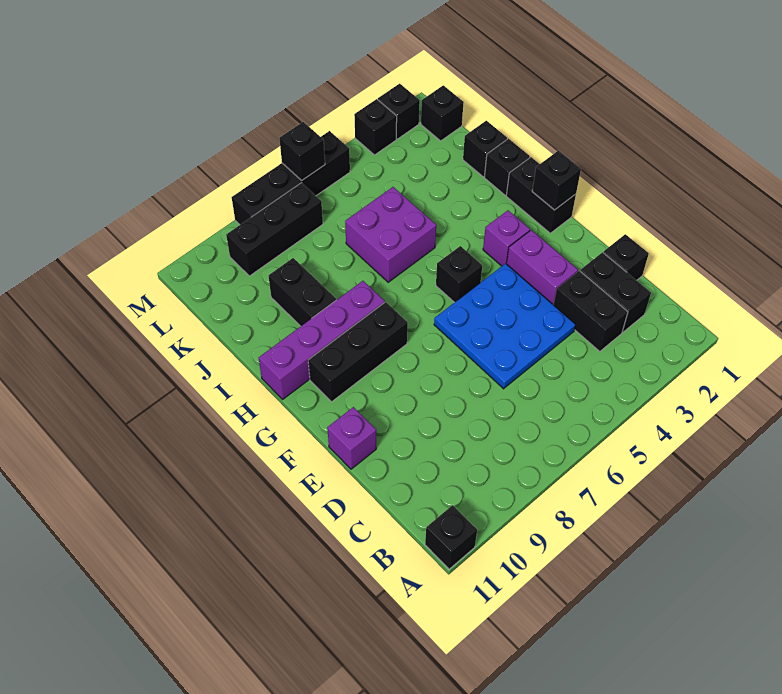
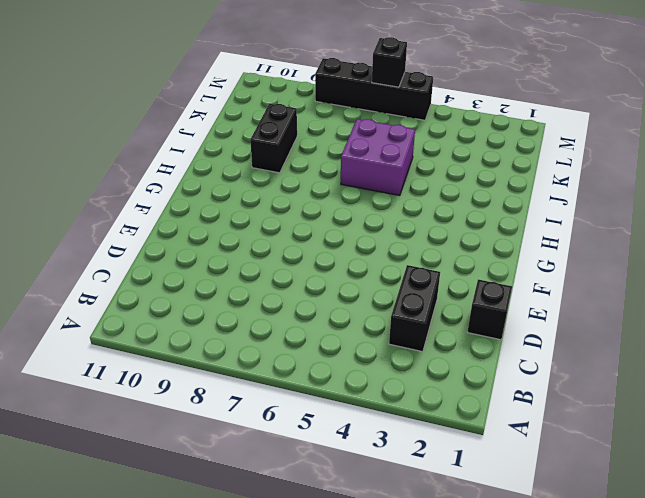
none -> black 1x1 brick [425,505,477,569]
none -> black 1x2 brick [580,252,651,332]
none -> blue 3x3 plate [434,263,576,389]

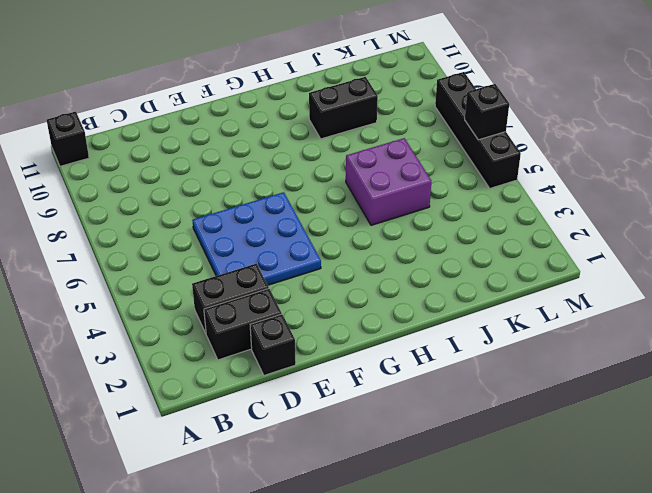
none -> purple 1x2 brick [507,230,578,305]
none -> purple 1x1 brick [327,407,376,469]
none -> black 1x2 brick [506,157,576,233]

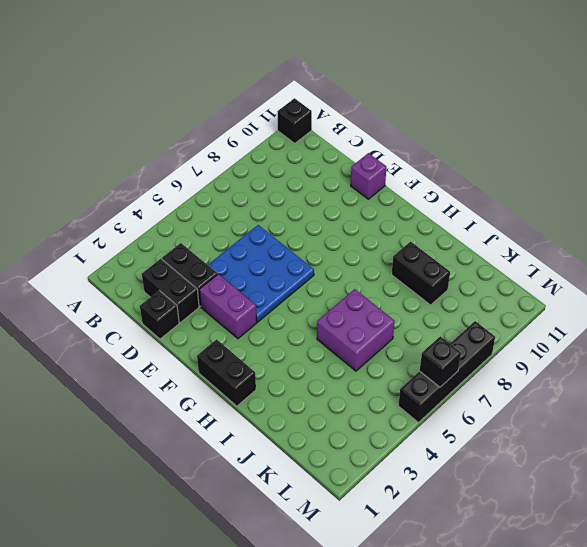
none -> purple 1x1 brick [483,210,530,266]
none -> black 1x1 brick [436,246,482,303]
none -> black 1x3 brick [308,302,408,402]

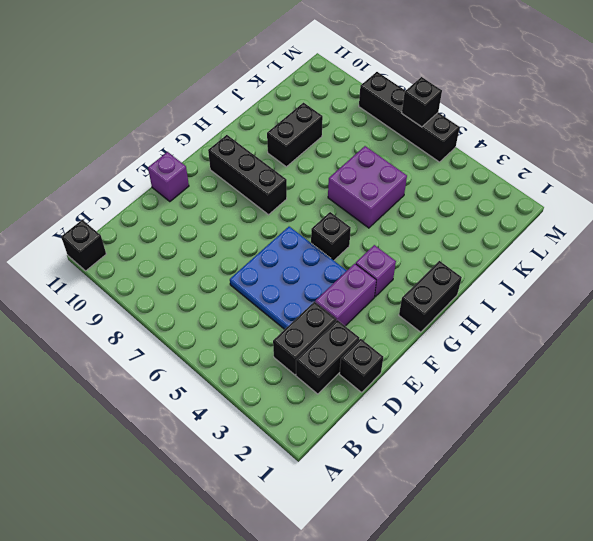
none -> purple 1x4 brick [259,281,385,399]
none -> black 1x1 brick [484,139,530,195]
none -> black 1x1 brick [463,121,507,177]

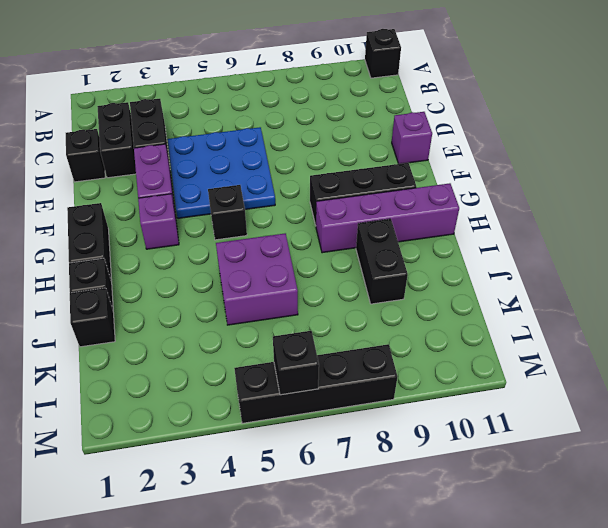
none -> black 1x1 brick [421,85,464,141]
none -> black 1x3 brick [226,183,323,276]
none -> black 1x1 brick [378,84,420,139]

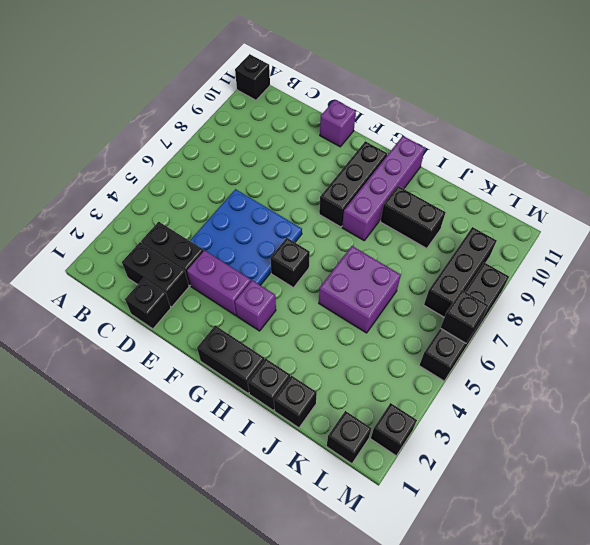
none -> black 1x1 brick [354,99,397,155]
none -> black 1x1 brick [532,151,581,210]

